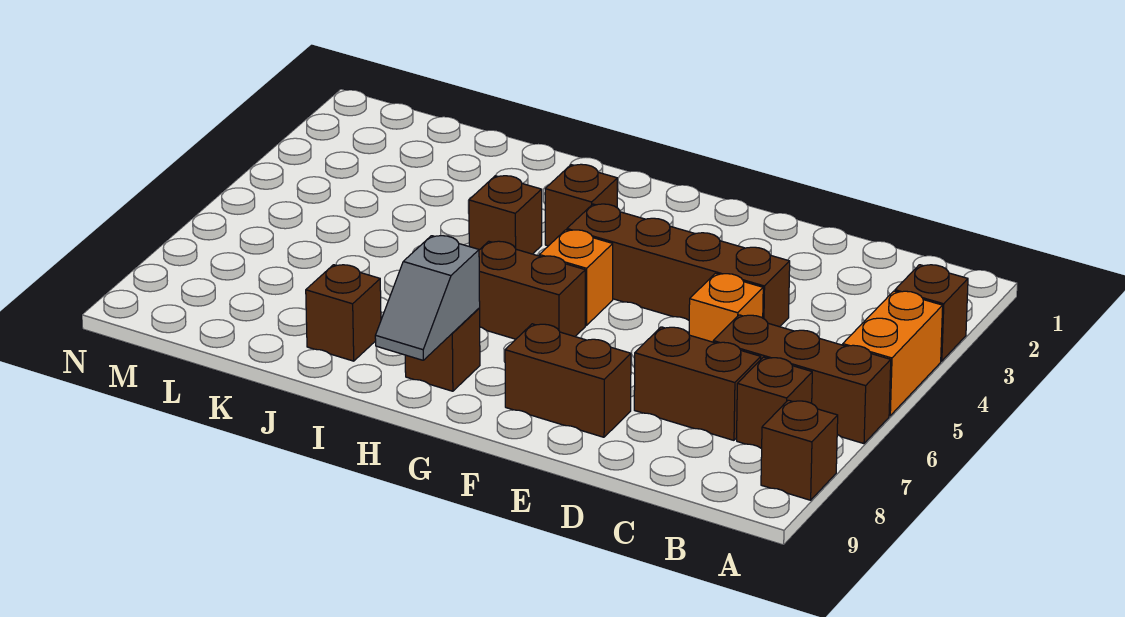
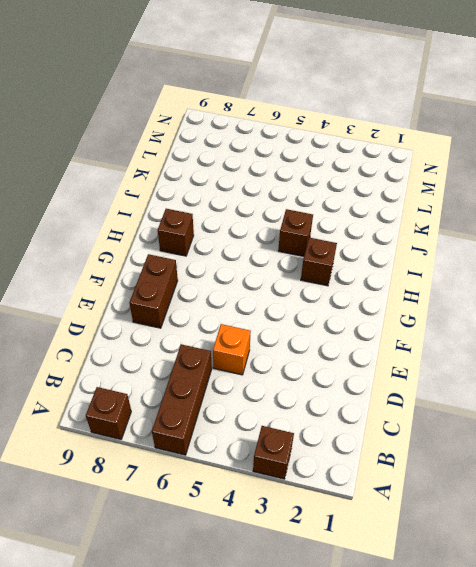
none -> orange 1x2 brick [843,291,943,416]
none -> brown 1x1 brick [737,357,812,449]
none -> brown 1x2 brick [634,327,761,440]

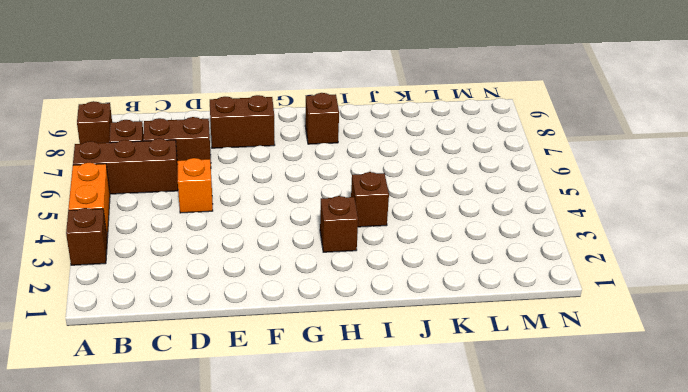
none -> brown 1x4 brick [567,204,790,327]
none -> orange 1x1 brick [539,230,613,325]
none -> brown 1x2 brick [479,241,585,339]

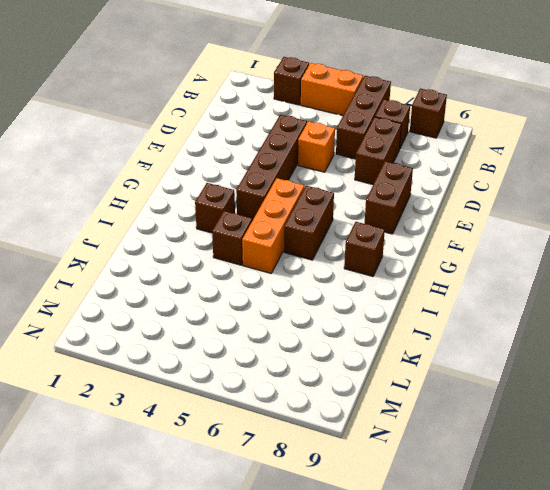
orange 1x3 brick [242,178,304,273] -> orange 1x1 brick [539,230,613,325]
none -> brown 1x1 brick [306,265,381,361]
none -> grey 1x2 slope [375,236,480,360]

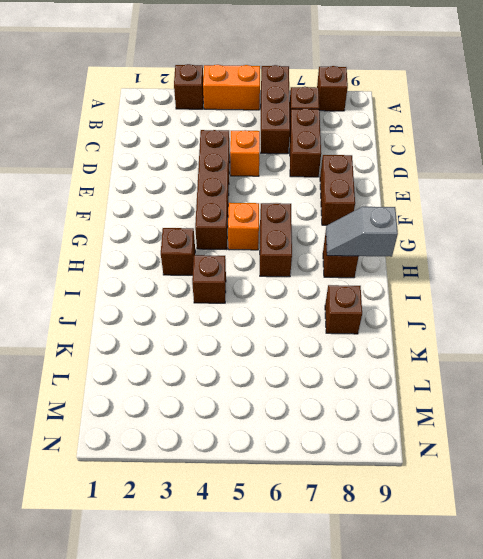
grey 1x2 slope [326,207,398,257] -> grey 1x2 slope turned to [375,236,480,360]

